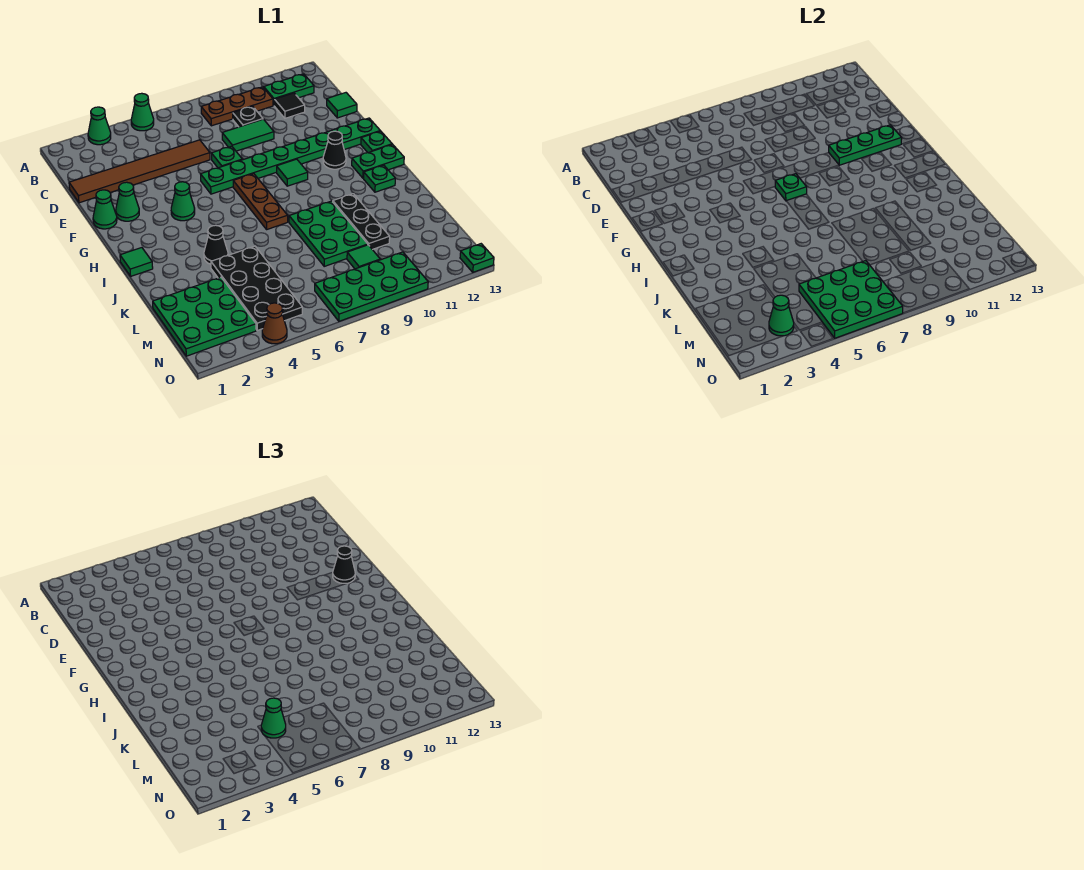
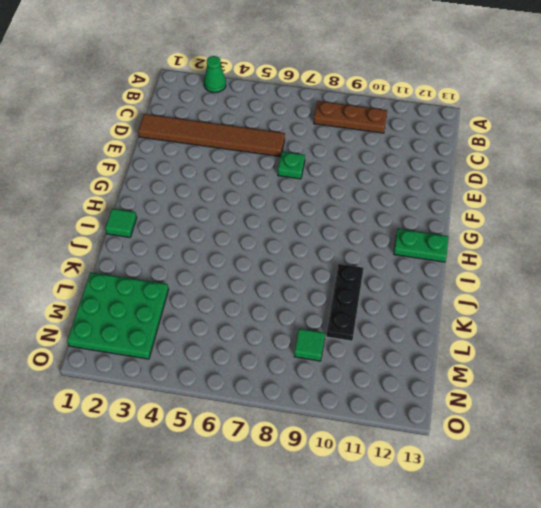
none -> green 1x1 cone [131,93,154,131]
none -> green 1x2 plate [264,74,314,105]
none -> black 1x1 plate [233,106,263,127]
none -> black 1x1 tile [274,93,305,118]

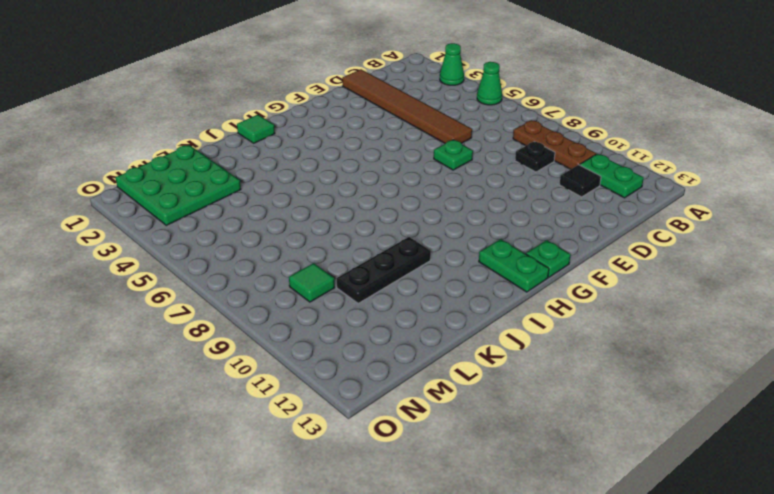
none -> green 1x2 tile [222,119,274,151]
none -> green 1x1 tile [327,93,357,118]
none -> green 1x1 cone [93,190,117,229]
none -> green 1x1 cone [116,182,139,221]

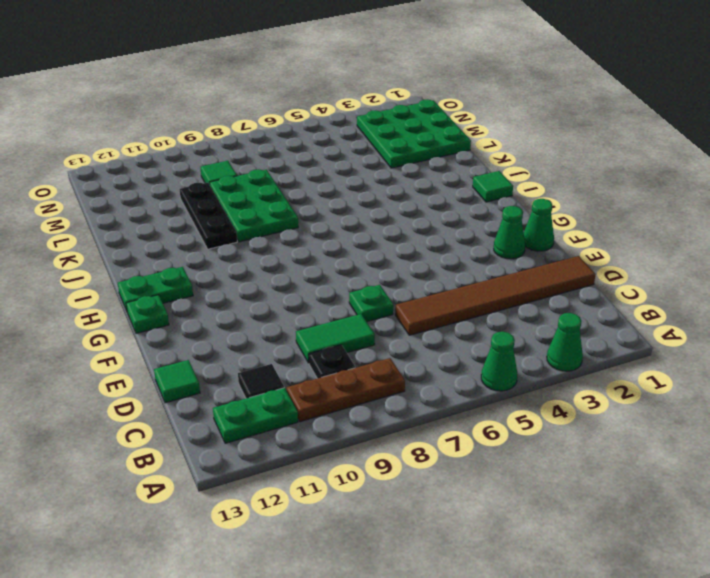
none -> green 1x8 plate [201,118,380,194]
none -> green 1x1 cone [171,182,195,221]
none -> brown 1x3 plate [233,174,288,229]
none -> green 1x1 tile [277,159,308,186]

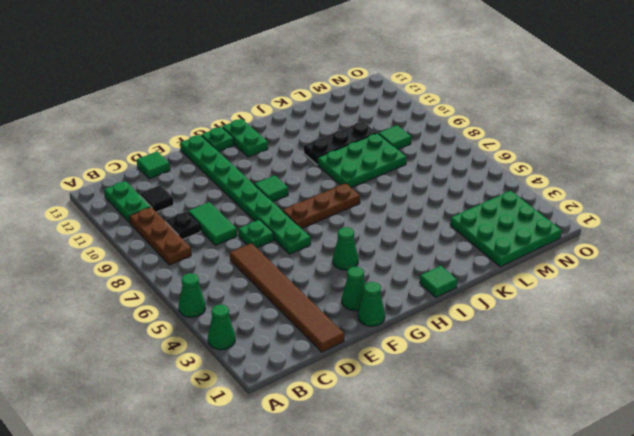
none -> black 1x1 cone [323,131,346,169]
none -> green 1x1 plate [364,165,395,192]
none -> black 1x1 cone [204,225,228,264]
none -> black 2x4 plate [211,246,302,330]

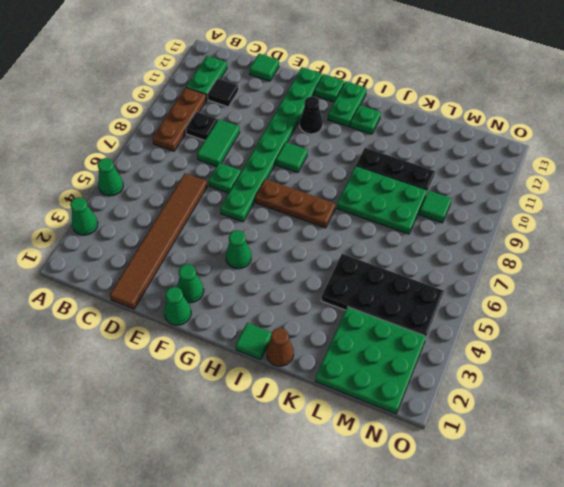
brown 1x1 cone [266,328,294,366] -> brown 1x1 cone moved to [262,303,287,344]
none -> black 1x1 cone [204,225,228,264]
none -> green 2x4 plate [315,252,428,321]
none -> green 1x1 plate [460,244,494,272]
none -> green 1x3 plate [829,125,902,165]

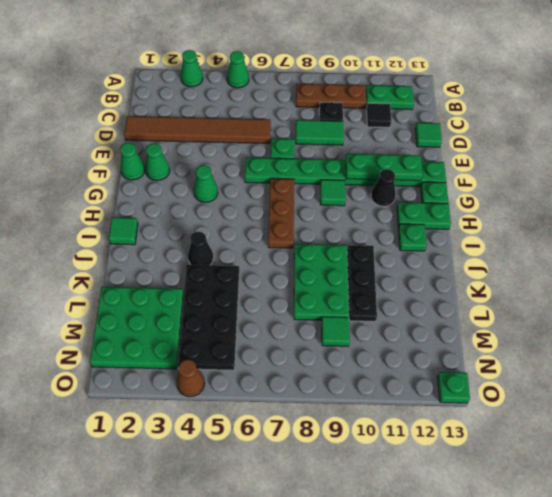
none -> green 2x4 plate [315,252,428,321]
none -> green 1x1 plate [775,174,807,201]
none -> green 3x3 plate [799,261,903,338]
none -> green 1x1 cone [769,295,794,336]

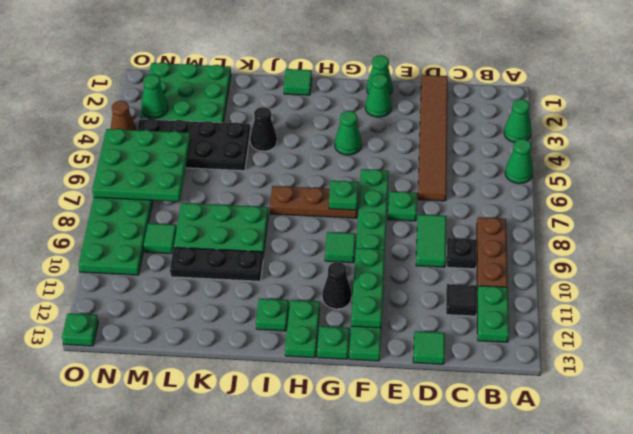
none -> black 1x1 cone [333,546,355,583]
none -> green 1x1 cone [261,698,286,738]

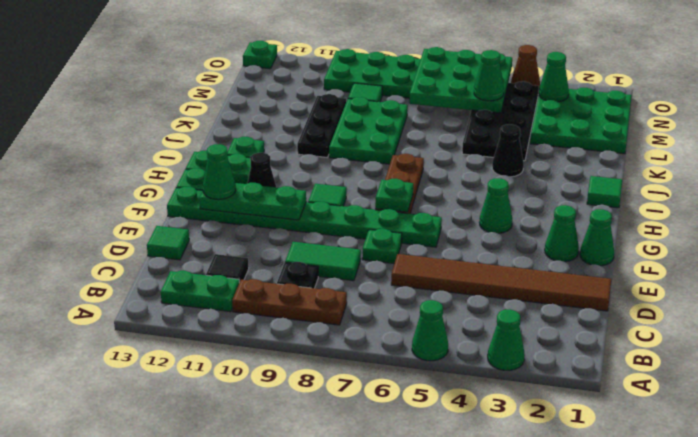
green 1x1 cone [203,144,236,199] -> black 1x1 cone [333,546,355,583]

